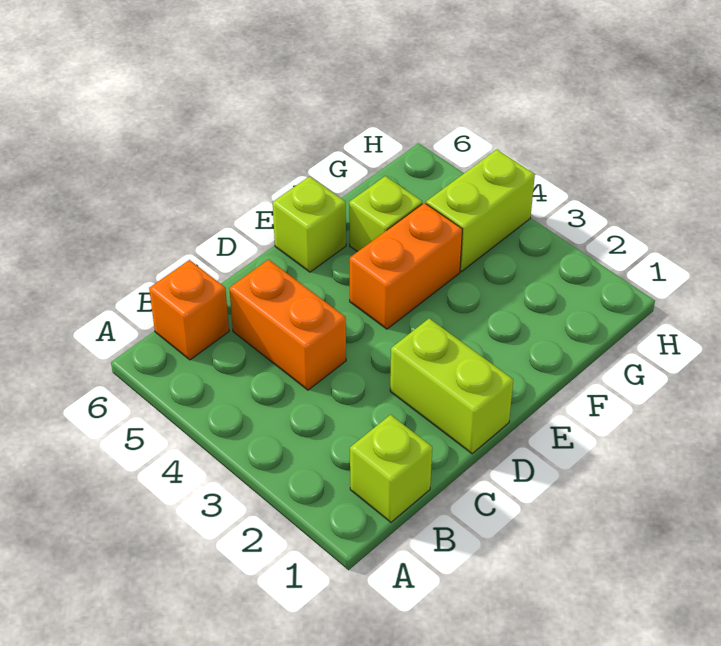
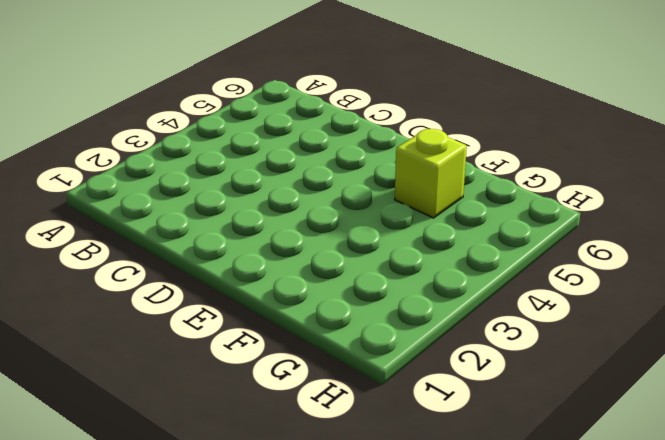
none -> lime 1x1 brick [350,415,432,522]
none -> orange 1x1 brick [149,260,229,360]

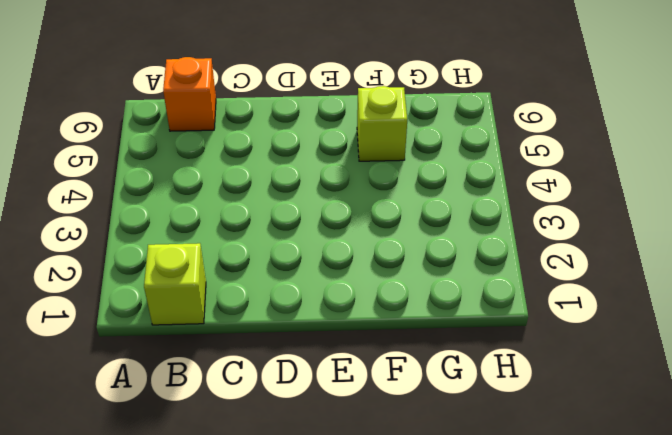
none -> orange 1x2 brick [229,260,346,390]
none -> lime 1x2 brick [390,318,513,454]

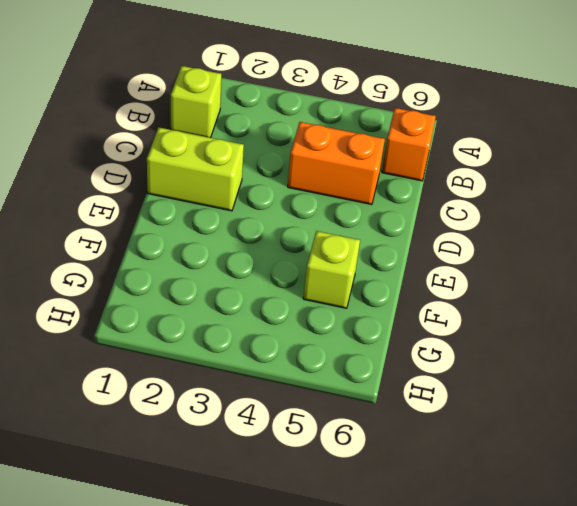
none -> orange 1x2 brick [350,203,462,329]
none -> lime 1x1 brick [273,176,346,272]

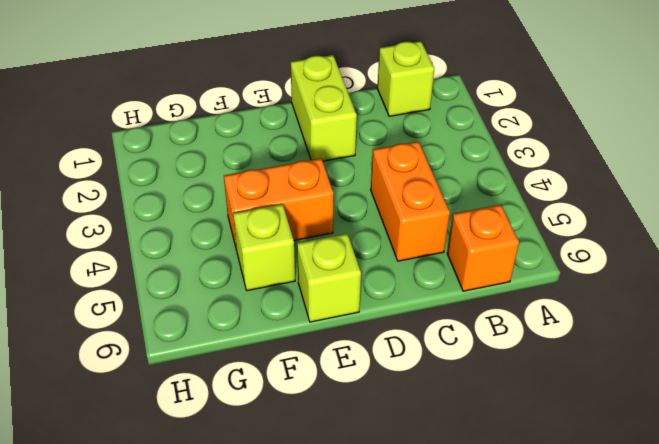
none -> lime 1x2 brick [426,150,535,272]

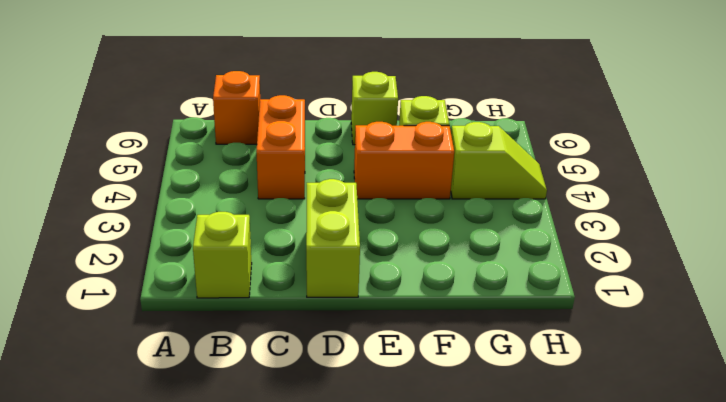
lime 1x2 slope [451,122,547,199] -> lime 1x2 brick [426,150,535,272]

